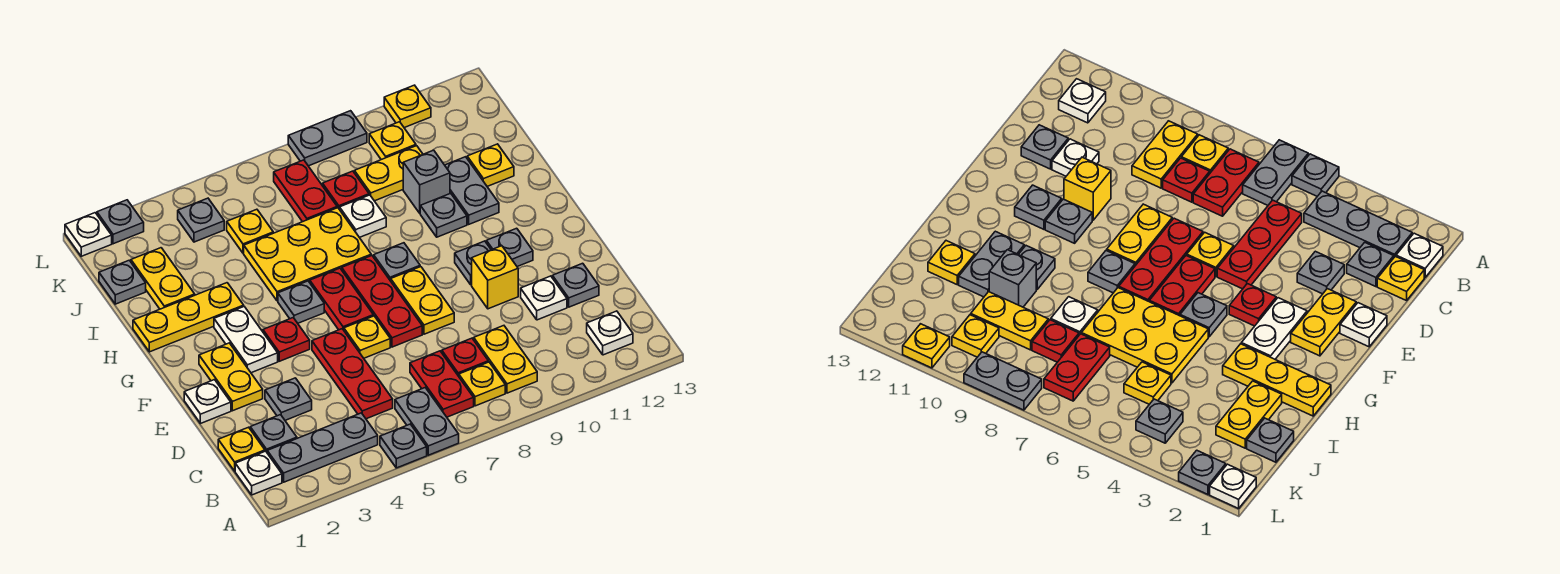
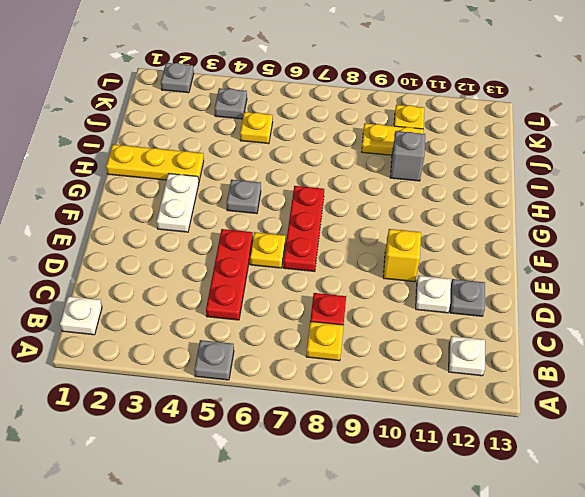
none -> grey 1x2 plate [395,388,459,455]
none -> grey 1x3 plate [267,413,378,482]
none -> red 1x2 plate [410,351,474,417]
none -> yellow 1x2 plate [474,326,537,393]

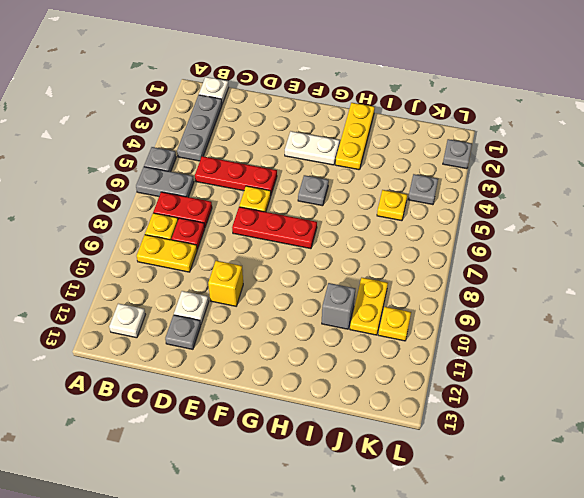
none -> yellow 1x1 plate [218,427,265,471]
none -> grey 1x1 plate [250,415,297,452]
none -> grey 1x1 plate [265,378,312,420]
none -> white 1x1 plate [184,380,231,424]

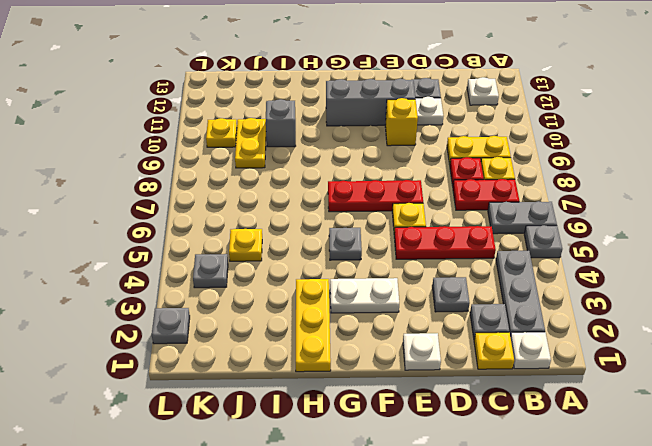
grey 1x3 brick [326,79,415,126] -> grey 1x1 plate [486,228,533,267]
none -> yellow 1x2 plate [199,343,263,411]
none -> yellow 1x2 plate [391,267,454,334]
none -> red 1x1 plate [263,318,310,361]
none -> red 1x2 plate [310,268,373,330]

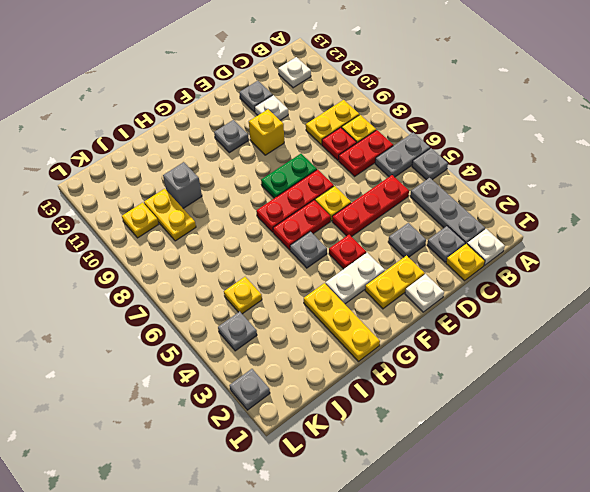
green 1x2 plate [261,154,317,198] -> yellow 1x2 plate [391,267,454,334]
none -> grey 1x1 plate [455,241,491,285]
none -> grey 1x1 plate [374,243,420,281]
none -> yellow 2x3 plate [244,208,371,301]
none -> grey 1x1 plate [420,193,467,237]

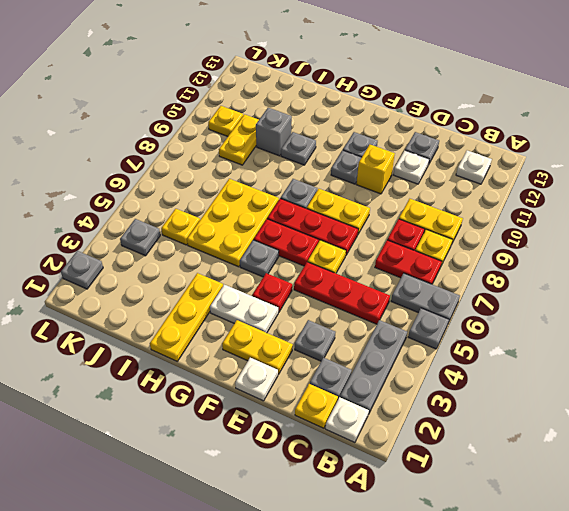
none -> grey 1x2 plate [445,157,499,224]
none -> yellow 1x2 plate [131,248,195,309]
none -> white 1x1 plate [340,195,386,238]
none -> yellow 1x1 plate [467,144,514,186]

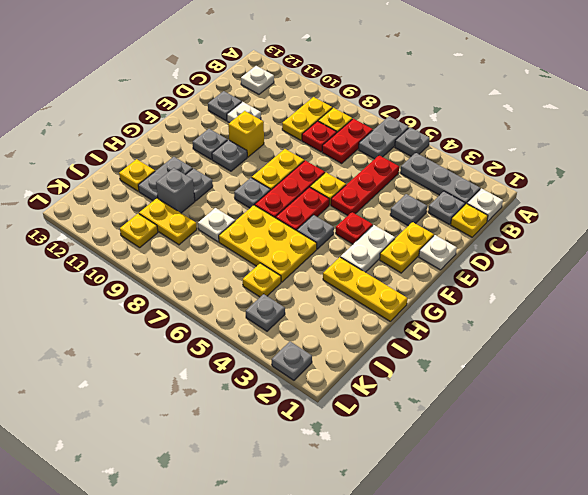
none -> yellow 1x2 plate [131,248,195,309]
none -> grey 1x1 plate [99,260,146,304]
none -> red 1x2 plate [274,160,337,222]
none -> red 1x1 plate [323,171,369,210]

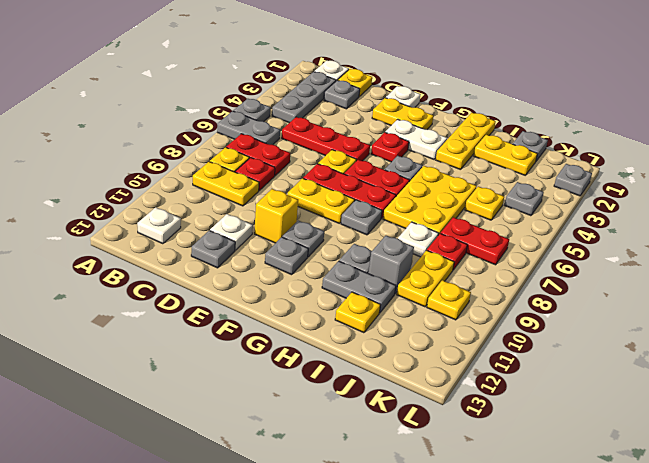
none -> grey 1x1 plate [265,378,312,420]
none -> white 1x1 plate [65,213,112,256]
none -> grey 1x2 plate [288,111,367,166]
none -> yellow 1x1 plate [384,85,431,128]

